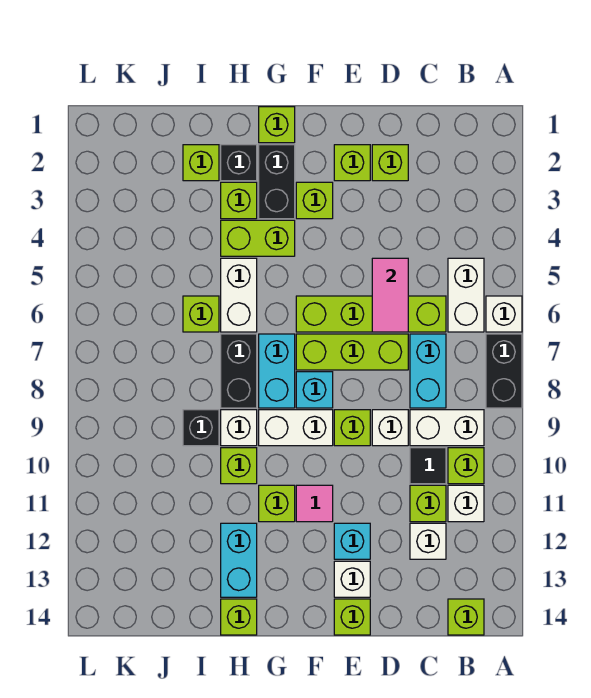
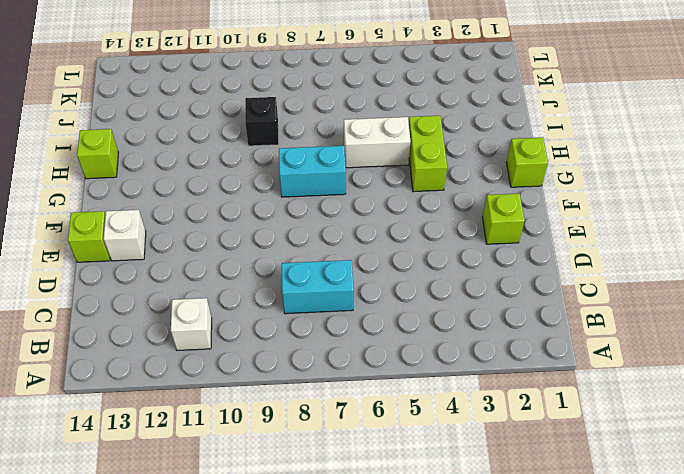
none -> white 1x1 brick [486,296,522,332]
none -> black 1x2 brick [486,334,522,408]
none -> white 1x2 brick [448,258,484,332]
none -> white 1x2 brick [410,410,484,446]

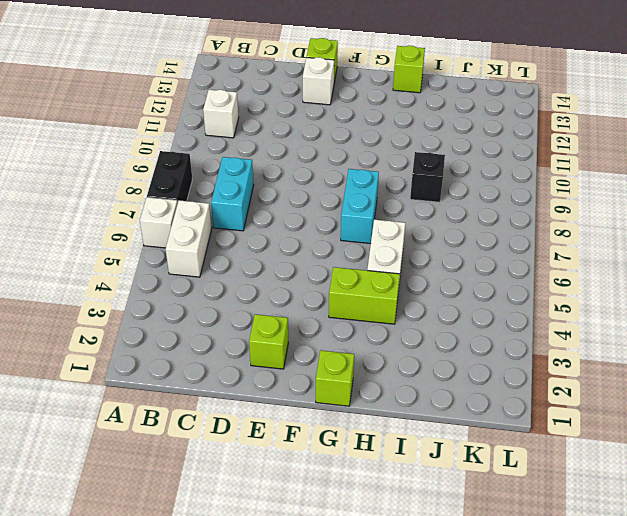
none -> white 1x2 brick [410,410,484,446]
none -> lime 1x1 brick [448,448,484,484]
none -> lime 1x1 brick [448,599,484,635]
none -> lime 1x4 brick [296,296,446,332]

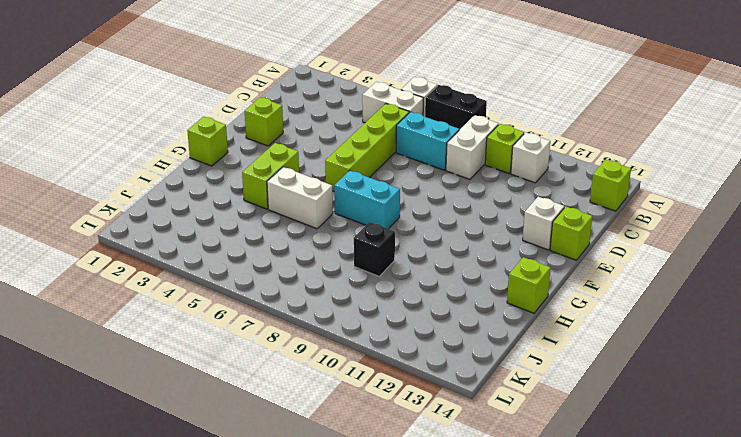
none -> black 1x1 tile [410,448,446,484]
none -> lime 1x1 brick [410,485,446,522]
none -> white 1x1 brick [410,523,446,559]
none -> lime 1x1 brick [372,145,408,181]

